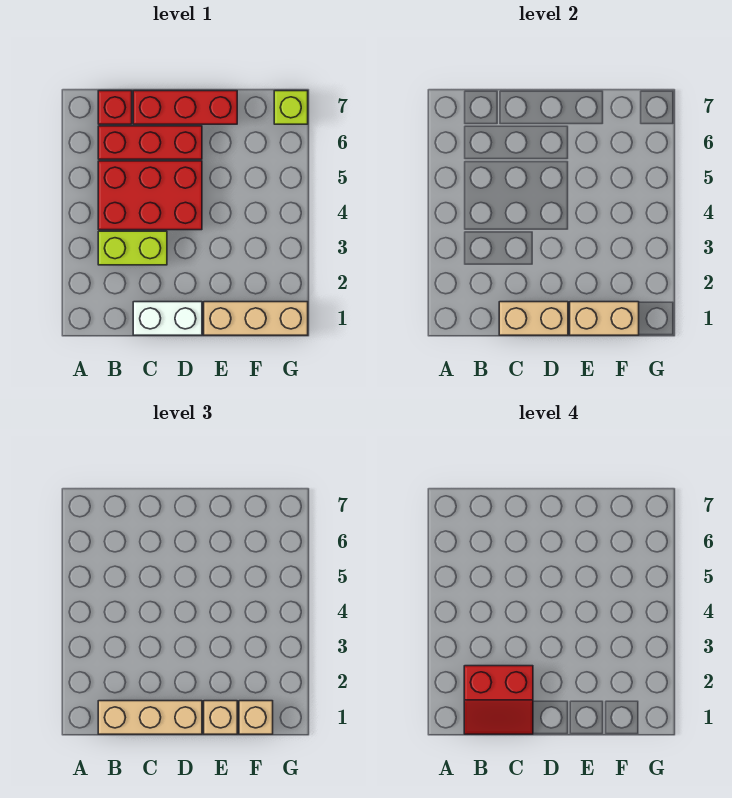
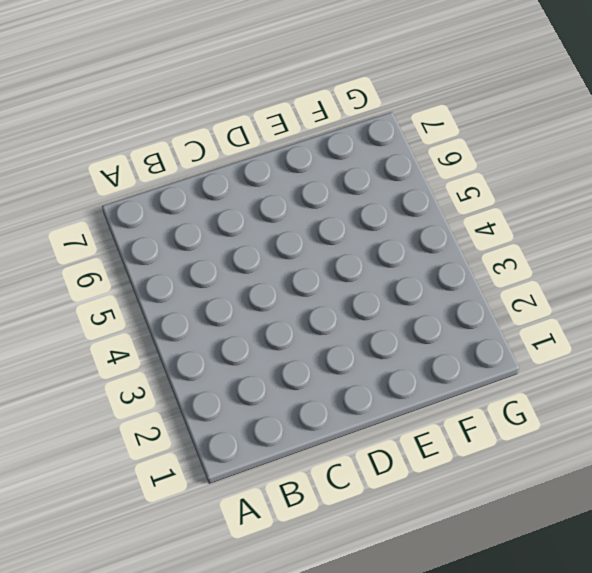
none -> lime 1x2 brick [98,231,167,265]
none -> red 2x3 brick [98,161,202,230]
none -> red 1x3 brick [98,126,202,159]

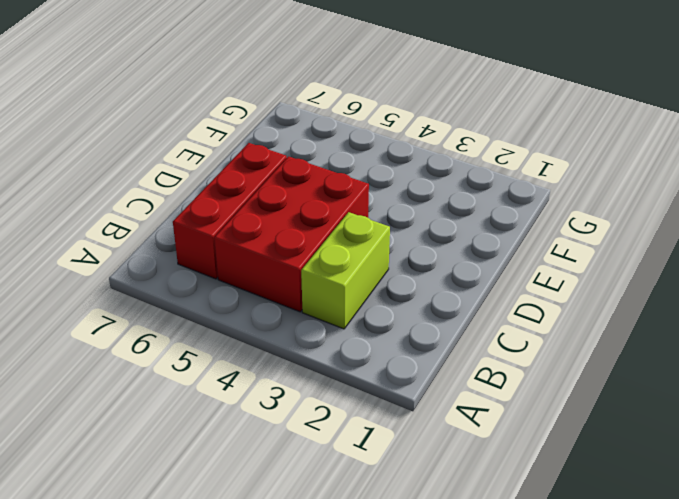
none -> red 1x1 brick [98,91,132,124]
none -> white 1x2 brick [133,302,202,335]
none -> red 1x3 brick [133,91,237,124]

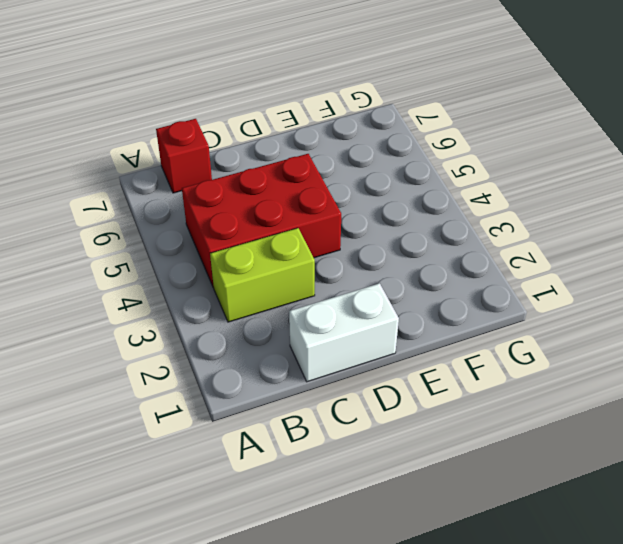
none -> red 1x3 brick [98,126,202,159]
none -> red 1x3 brick [133,91,237,124]
none -> tan 1x3 brick [204,302,308,335]

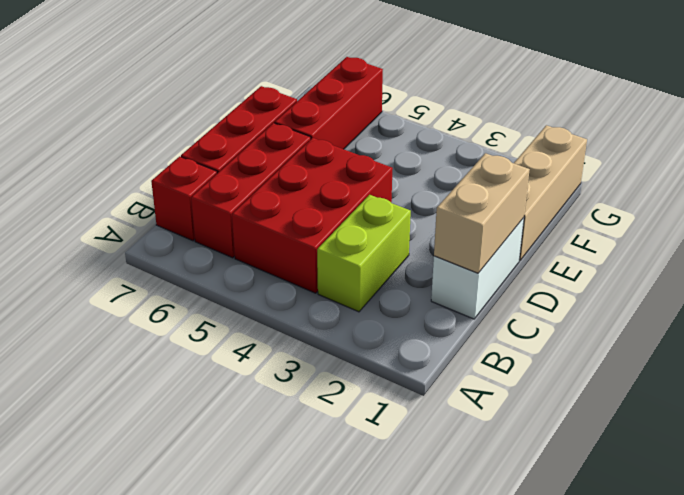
red 1x3 brick [275,57,383,149] -> none
none -> lime 1x1 brick [274,91,308,124]
none -> tan 1x2 brick [570,302,639,335]
none -> tan 1x3 brick [98,701,202,734]

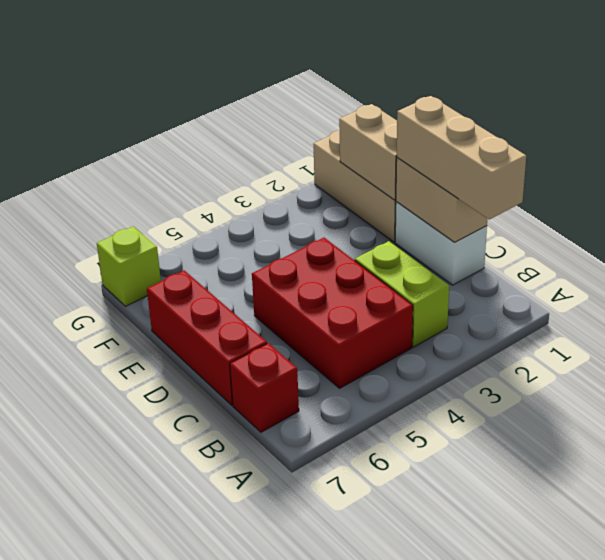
none -> red 1x3 brick [98,126,202,159]
none -> tan 1x1 brick [204,701,237,734]
none -> tan 1x1 brick [239,701,273,734]

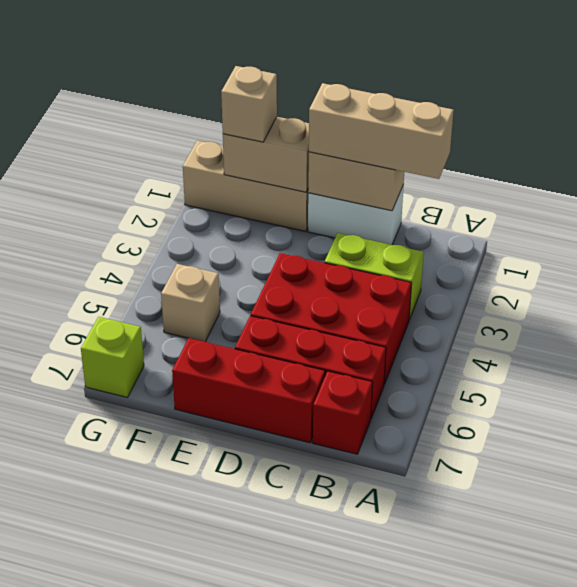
tan 1x1 brick [161,264,220,342] -> tan 1x1 brick moved to [204,701,237,734]
none -> red 2x2 slope [464,666,533,734]

